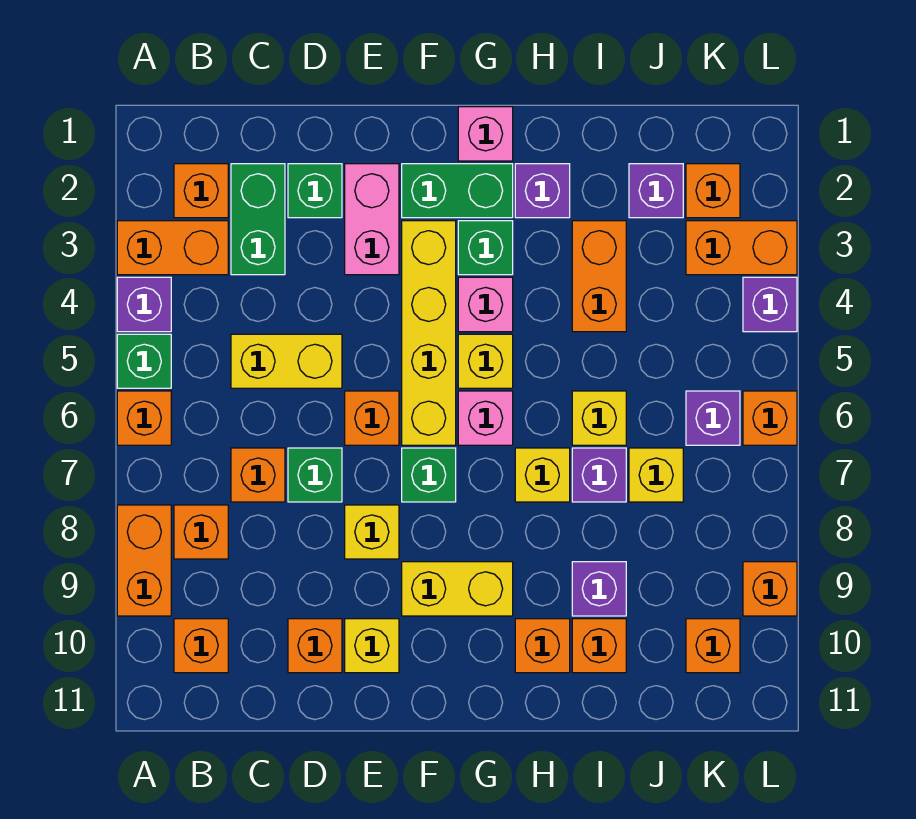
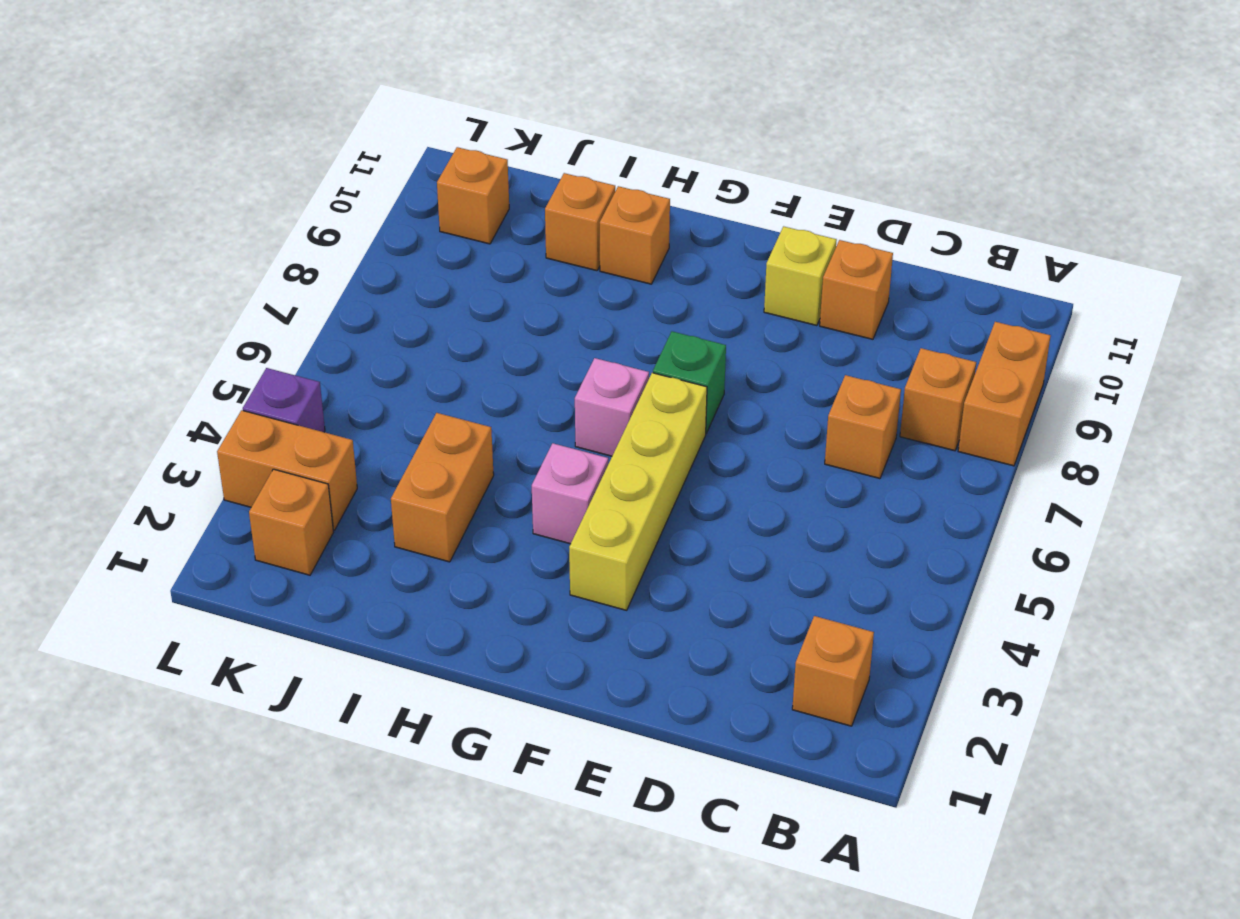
none -> orange 1x2 brick [117,221,228,275]
none -> purple 1x1 brick [117,277,171,332]
none -> green 1x1 brick [117,334,171,388]
none -> orange 1x1 brick [117,391,171,445]

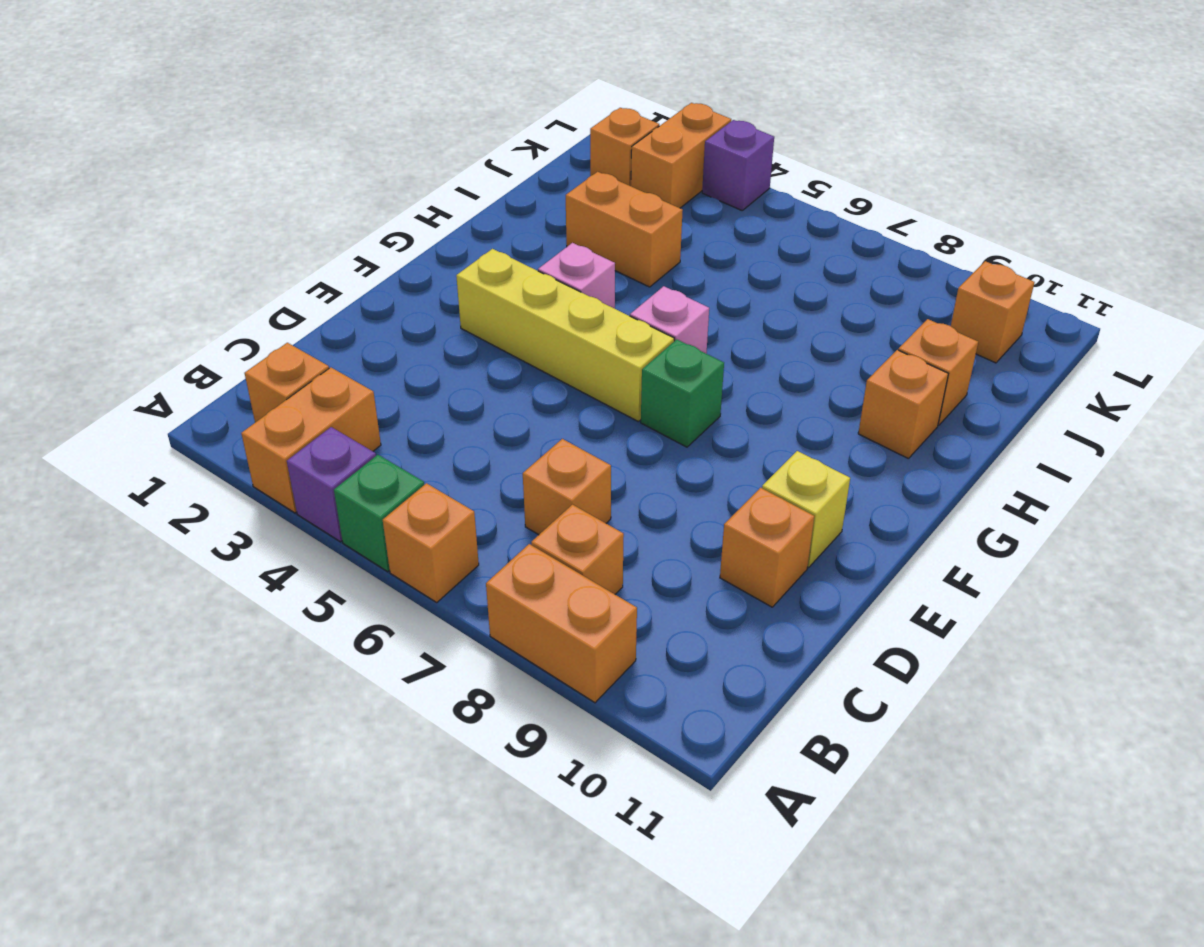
none -> orange 1x1 brick [174,619,228,673]
none -> green 1x2 brick [231,164,285,275]
none -> yellow 1x2 brick [231,334,342,388]
none -> green 1x1 brick [288,164,342,218]

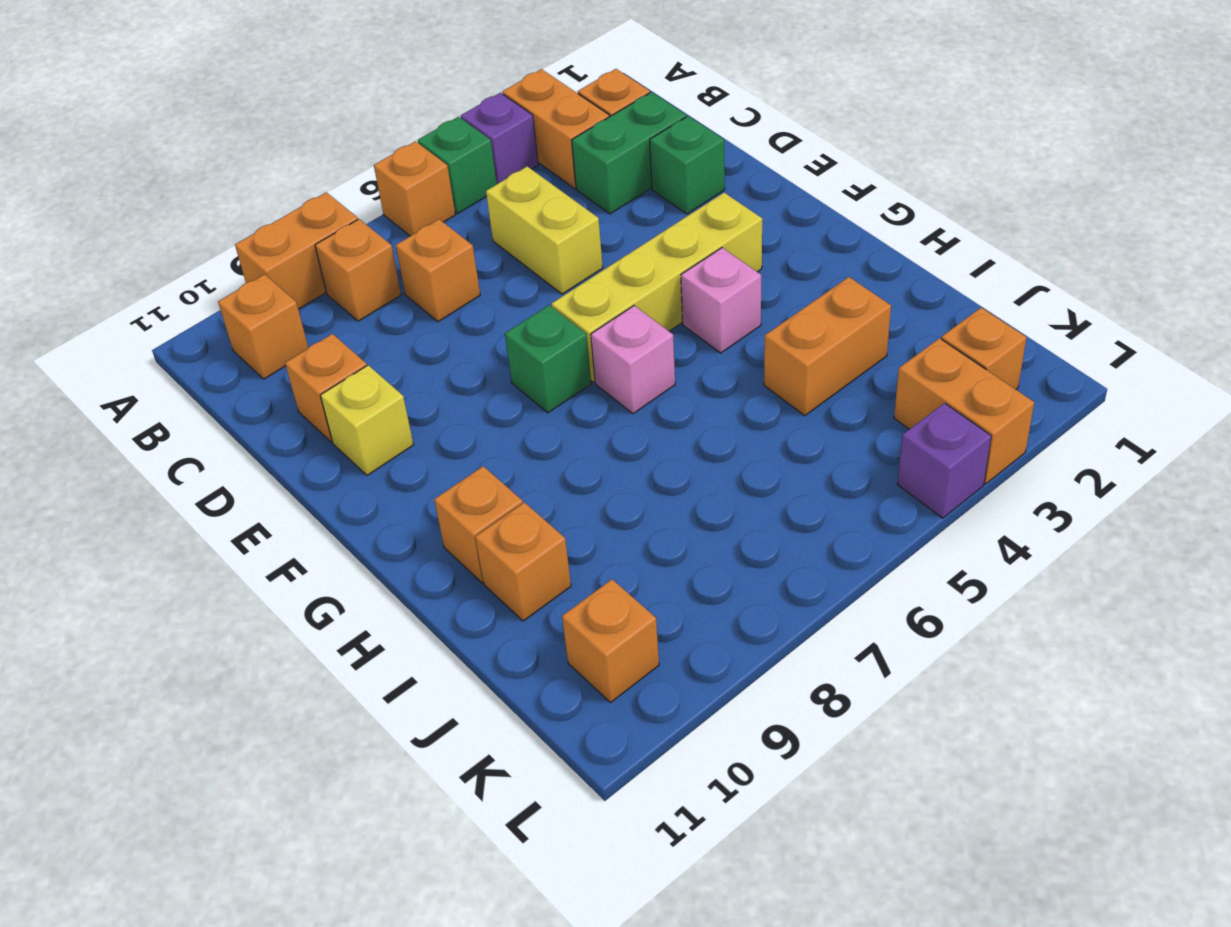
none -> green 1x1 brick [288,448,342,502]
none -> pink 1x2 brick [345,164,399,275]
none -> orange 1x1 brick [345,391,399,445]
none -> yellow 1x1 brick [345,505,399,559]

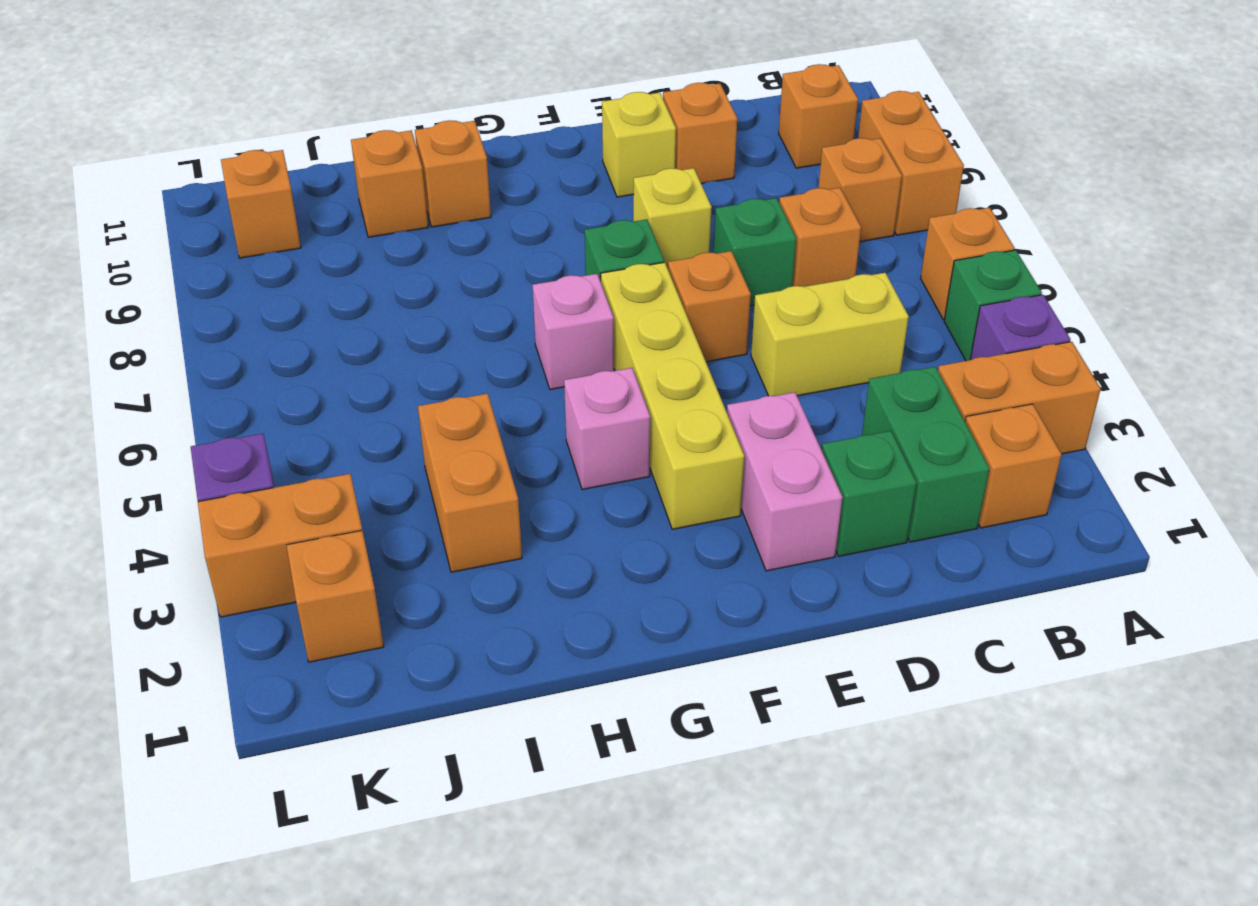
none -> green 1x2 brick [402,164,513,218]
none -> yellow 1x2 brick [402,562,513,616]
none -> pink 1x1 brick [458,107,513,161]
none -> green 1x1 brick [458,221,513,275]

